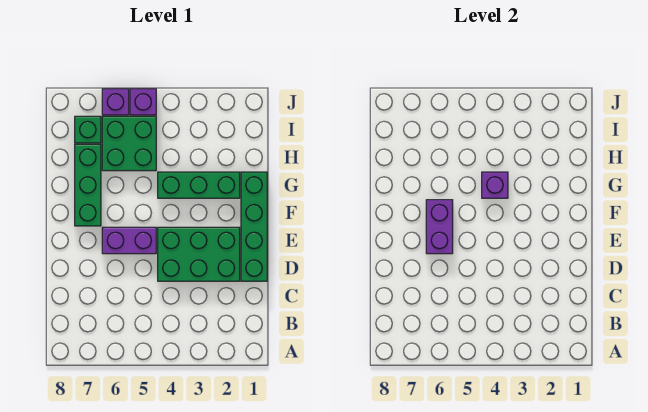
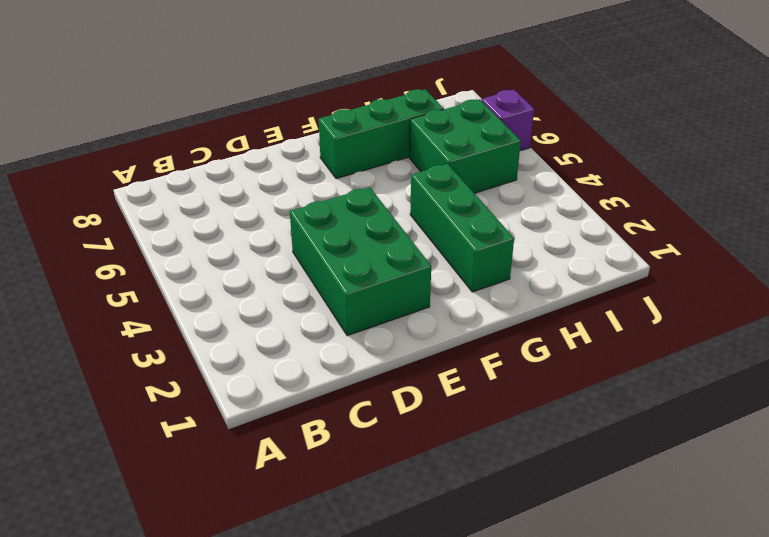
none -> green 1x4 brick [241,172,267,281]
none -> purple 1x2 brick [102,227,156,254]

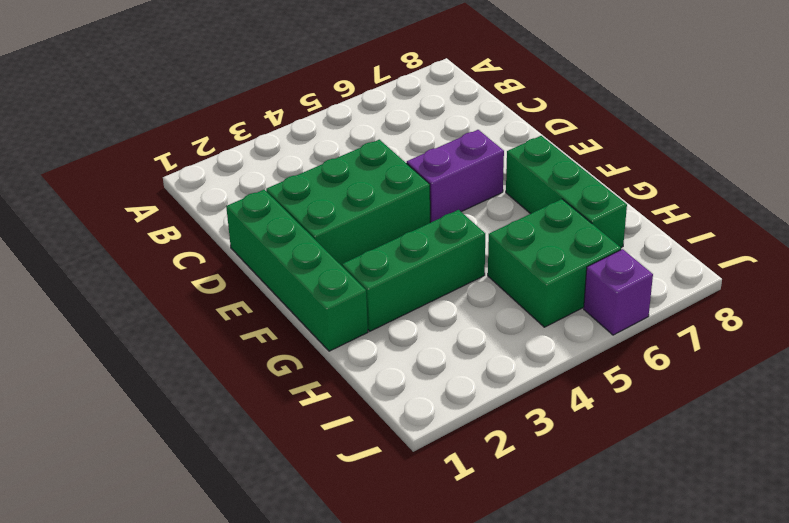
none -> green 1x1 brick [75,116,101,143]
none -> purple 1x1 brick [130,89,156,115]

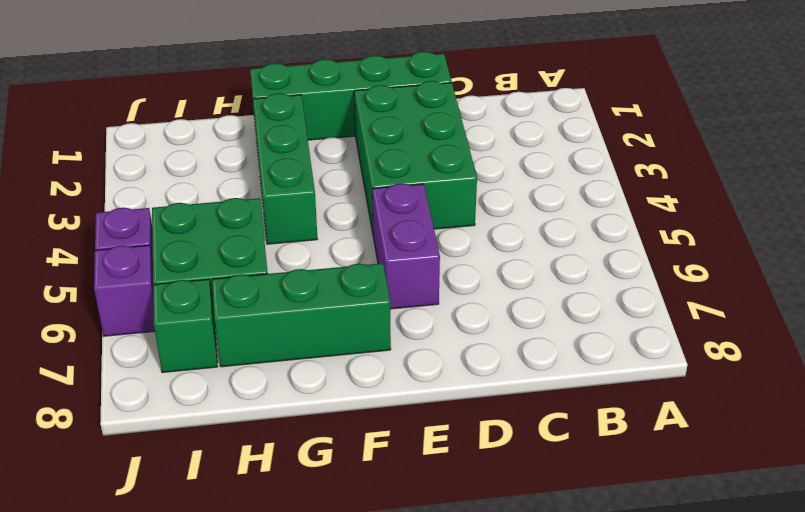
none -> purple 1x2 brick [426,200,453,254]
none -> purple 1x1 brick [482,172,508,198]

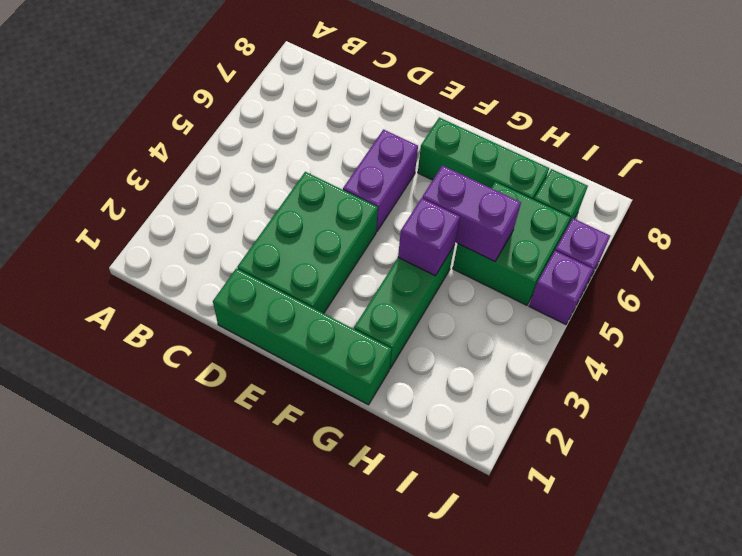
purple 1x2 brick [422,165,521,261] -> purple 1x2 brick moved to [426,200,453,254]

